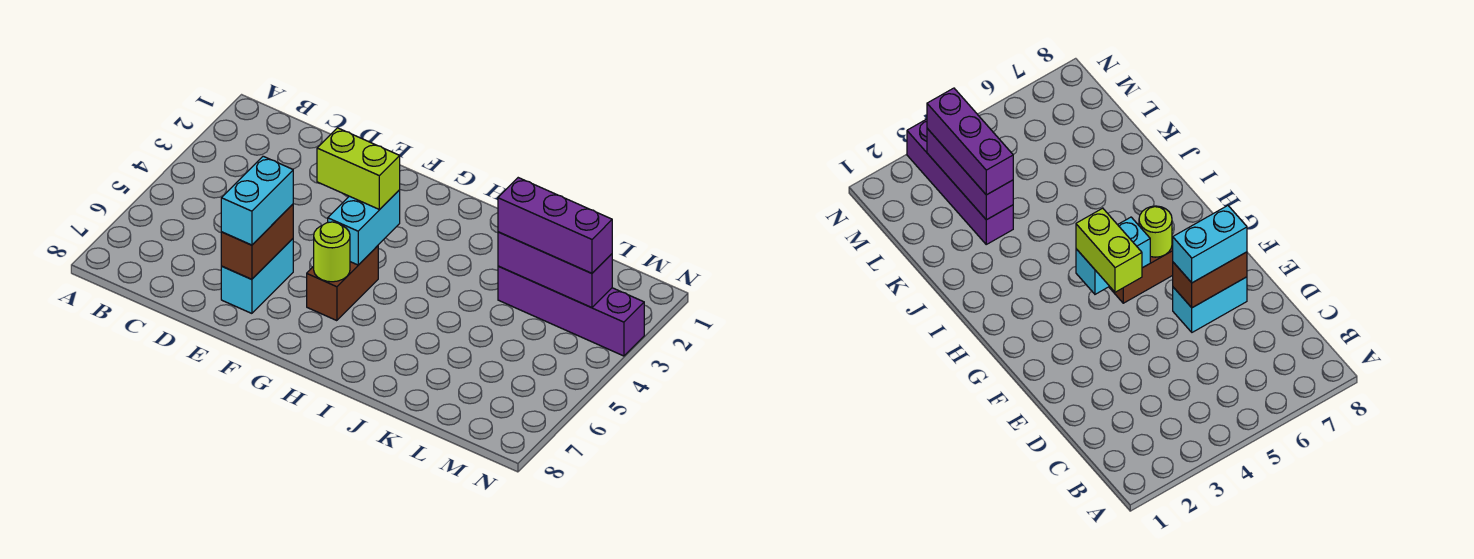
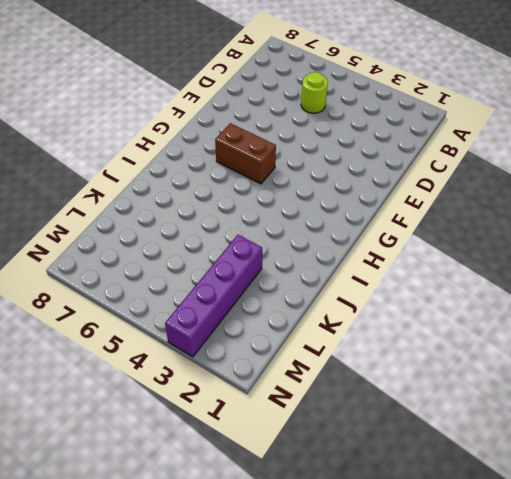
lime 1x1 round brick [301,72,328,113] -> lime 1x1 round brick moved to [314,222,350,282]
none -> cyan 1x2 brick [221,239,293,313]
none -> brown 1x2 brick [221,204,293,279]

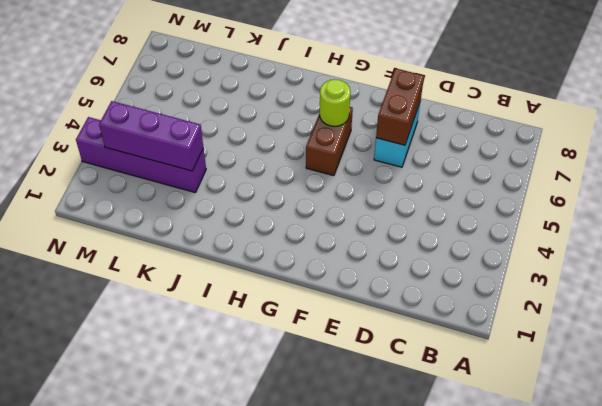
none -> cyan 1x2 brick [328,190,400,265]
none -> cyan 1x2 brick [221,156,293,245]

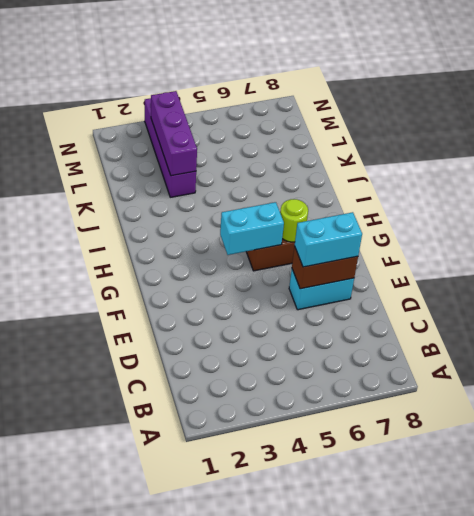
none -> lime 1x2 brick [317,128,400,210]
none -> purple 1x3 brick [498,178,612,273]

